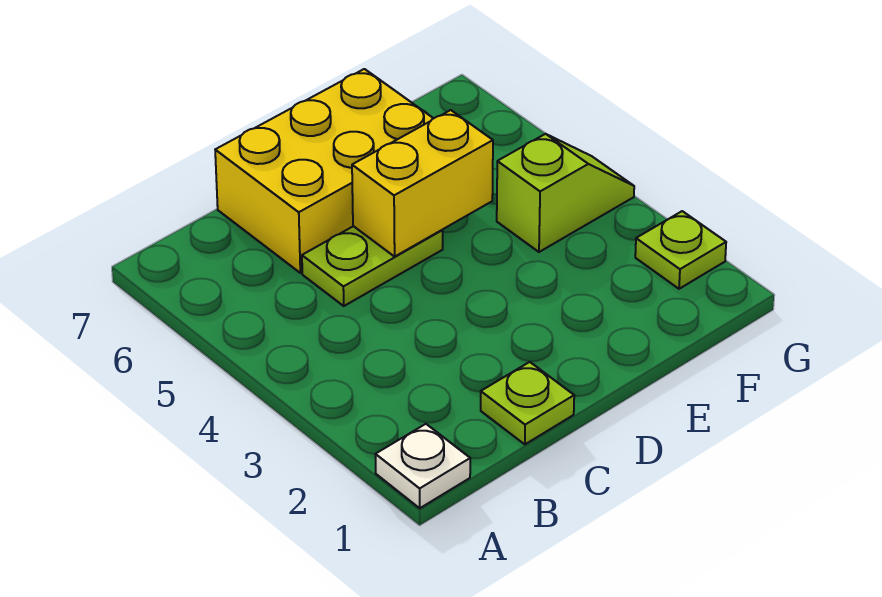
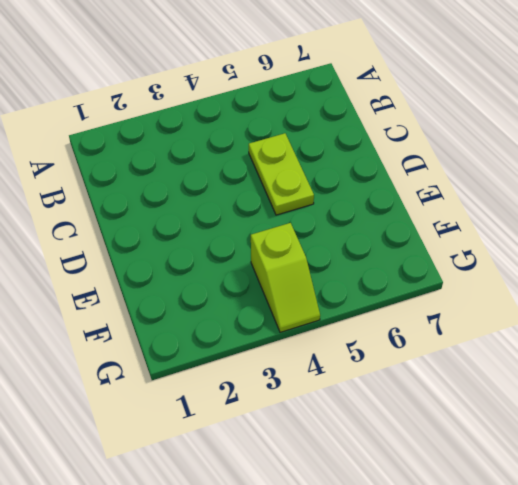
none -> white 1x1 plate [375,424,470,508]
none -> lime 1x1 plate [481,362,574,444]

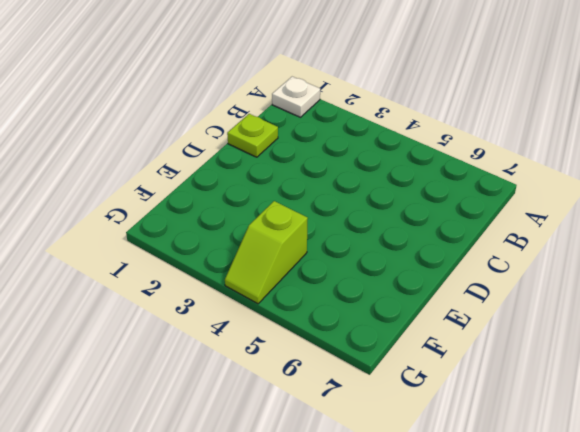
none -> lime 1x2 plate [302,226,443,306]
none -> yellow 2x3 brick [215,69,433,273]

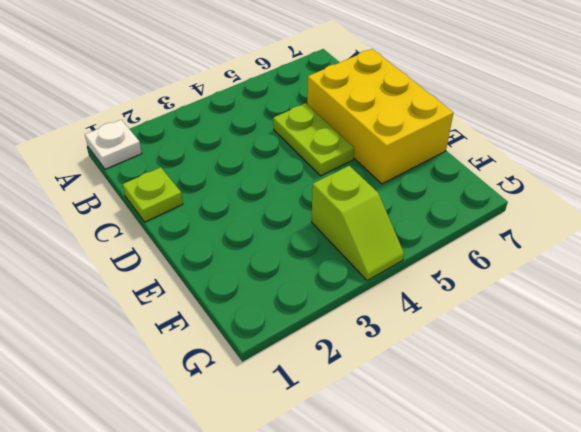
none -> lime 1x1 plate [635,211,726,289]
none -> yellow 1x2 brick [352,110,493,257]

